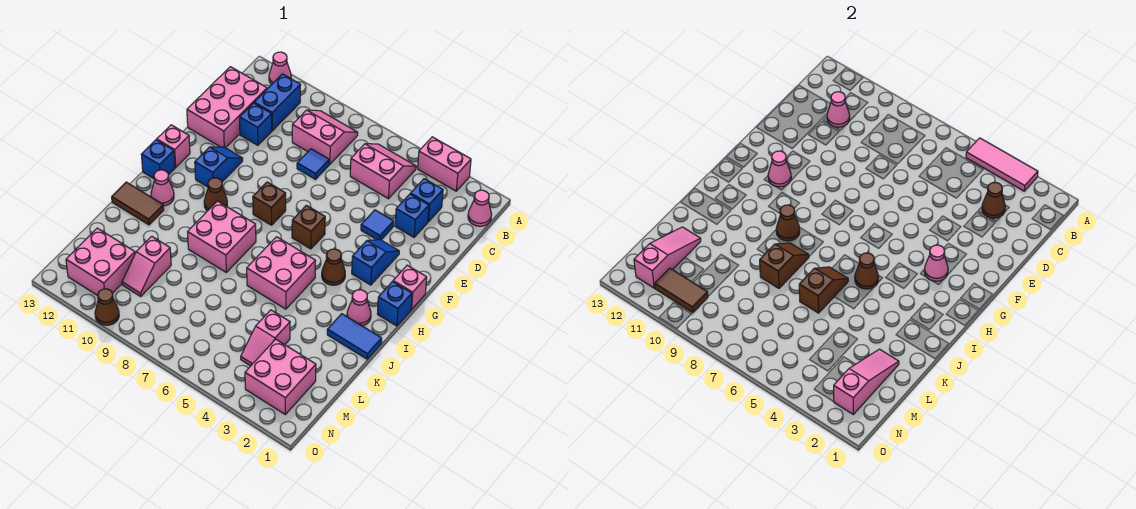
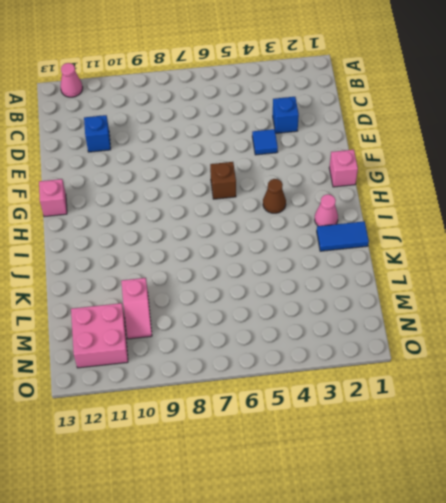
none -> pink 1x2 brick [418,137,471,191]
none -> pink 1x1 cone [468,190,492,226]
none -> pink 2x2 slope [350,144,416,199]
none -> pink 2x2 slope [292,110,358,164]

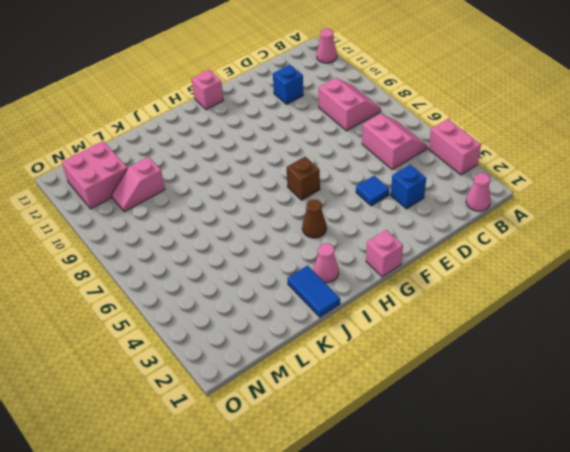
none -> blue 1x2 brick [254,74,301,131]
none -> blue 1x1 brick [410,179,443,222]
none -> pink 2x3 brick [187,67,267,148]
none -> blue 1x1 tile [297,149,329,179]

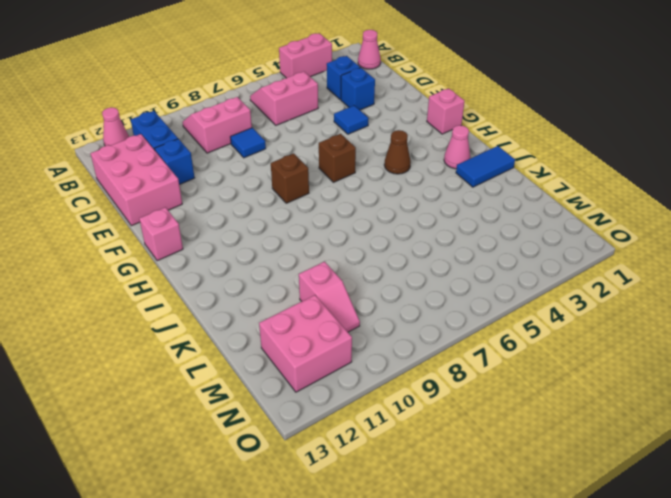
none -> blue 1x2 slope [352,240,399,285]
none -> blue 1x2 slope [195,147,243,187]
none -> blue 1x1 brick [377,282,412,326]
none -> brown 1x1 cone [204,178,227,211]

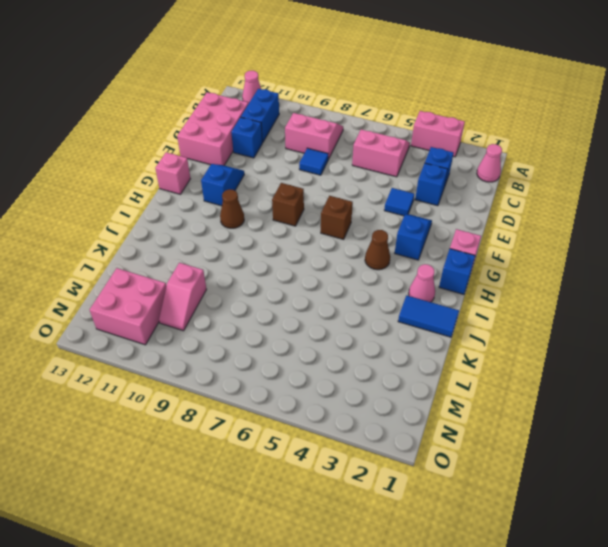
none -> blue 1x1 brick [141,140,175,179]
none -> pink 2x2 brick [247,237,315,309]
none -> pink 2x2 brick [188,201,256,272]
none -> pink 1x1 cone [151,170,174,206]

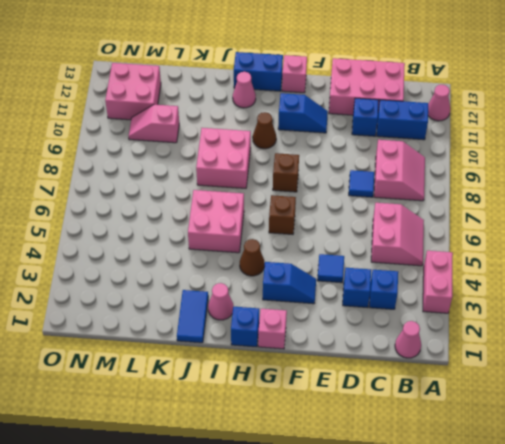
blue 1x2 brick [234,52,283,91] -> blue 1x1 brick [141,140,175,179]
none -> brown 1x2 tile [112,182,164,225]
none -> pink 1x2 slope [241,310,290,366]
none -> pink 2x2 brick [245,339,316,414]
none -> brown 1x1 cone [95,289,119,325]

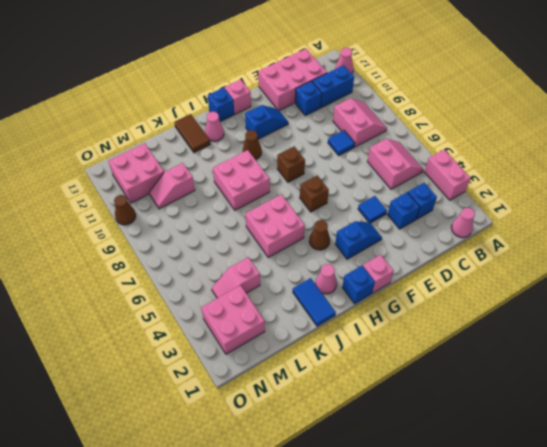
none -> pink 1x3 tile [966,138,1038,191]
none -> brown 1x1 cone [982,182,1005,218]
none -> pink 1x1 cone [827,92,850,127]
none -> pink 1x1 cone [924,245,948,281]

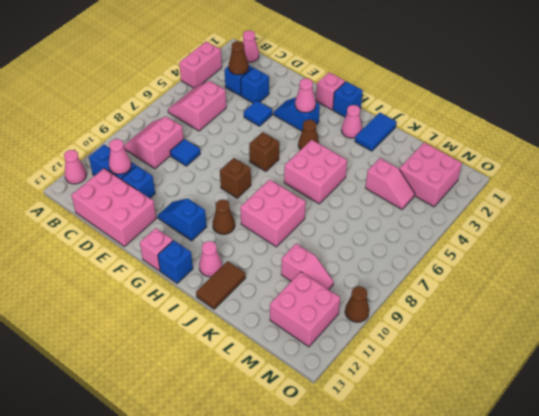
none -> pink 1x3 tile [966,138,1038,191]
none -> pink 1x1 cone [768,151,791,187]
none -> brown 1x1 cone [855,253,879,289]
none -> brown 1x1 cone [776,205,800,241]

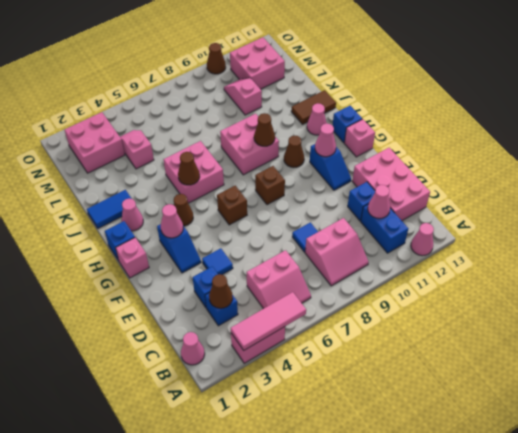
none -> brown 1x2 slope [799,267,848,313]
none -> brown 1x2 slope [760,243,809,288]
none -> pink 1x3 slope [834,349,899,414]
none -> pink 1x3 slope [634,227,701,288]

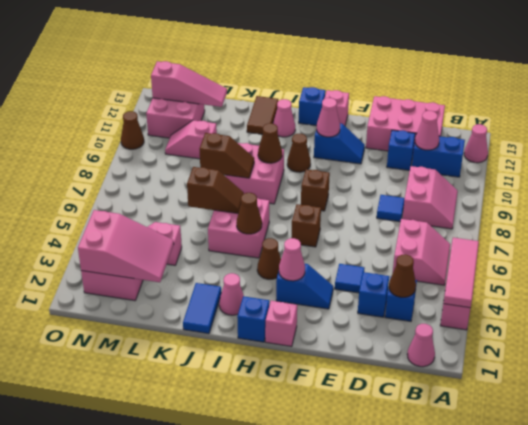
pink 2x3 slope [78,210,174,282] -> pink 1x3 slope [834,349,899,414]
none -> brown 1x2 tile [655,268,708,313]

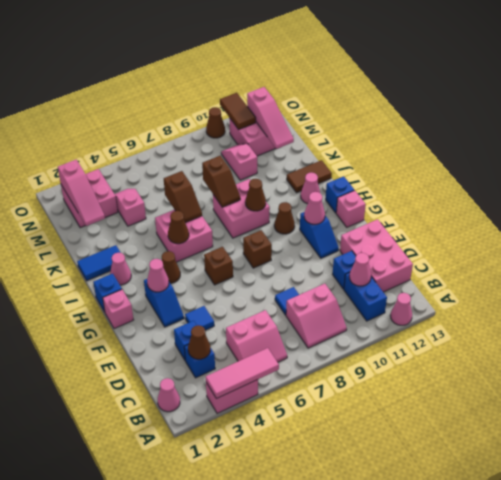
brown 1x2 tile [220,93,256,130] -> brown 1x2 tile turned to [655,268,708,313]

